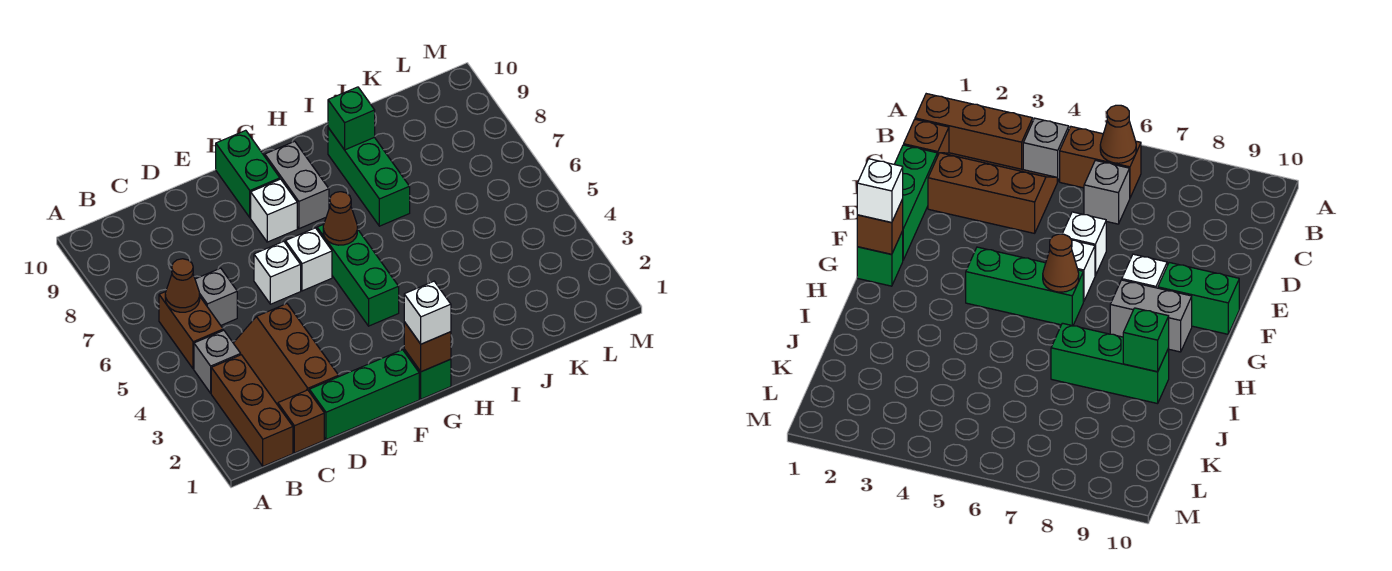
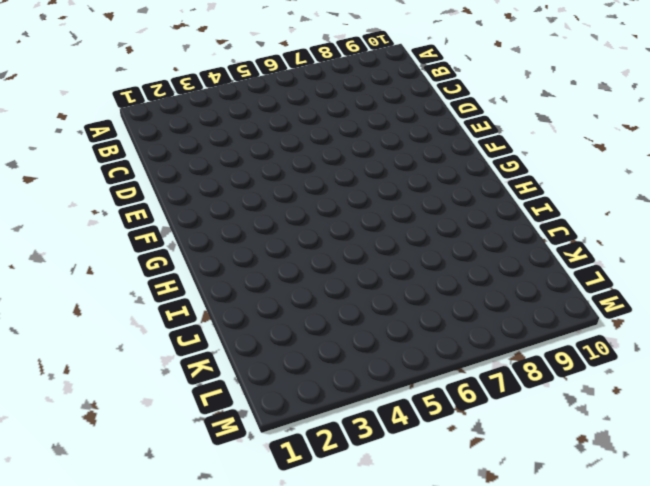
none -> brown 1x3 brick [211,355,293,466]
none -> grey 1x1 brick [194,330,241,393]
none -> brown 1x2 brick [159,292,223,369]

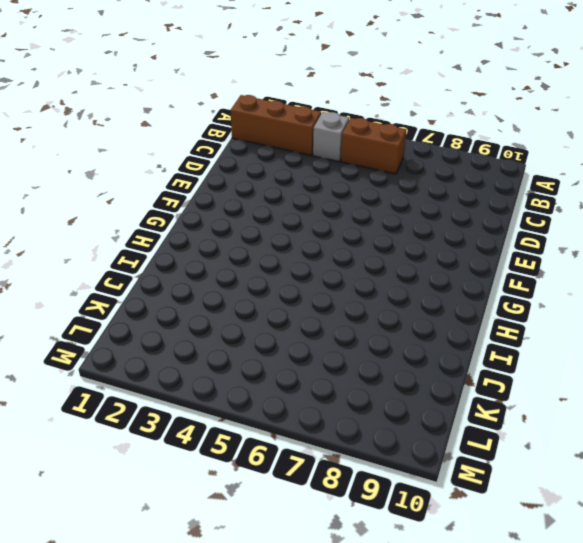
none -> brown 1x1 brick [278,390,324,453]
none -> brown 2x3 slope [234,304,339,405]
none -> grey 1x1 brick [195,268,237,325]

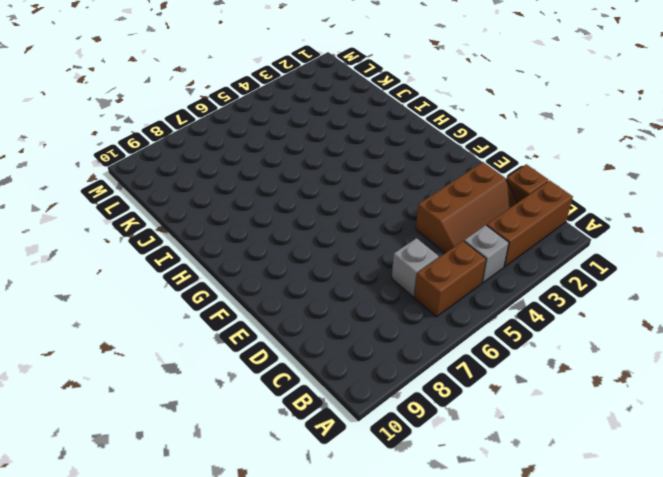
none -> green 1x3 brick [309,350,419,440]
none -> white 1x1 brick [254,241,301,304]
none -> white 1x1 brick [286,228,332,291]

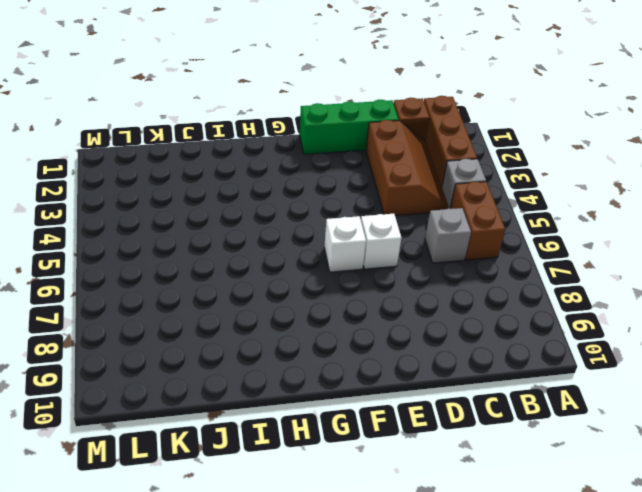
none -> white 1x1 brick [251,179,297,242]
none -> green 1x2 brick [216,130,280,218]
none -> green 1x1 brick [404,349,451,399]

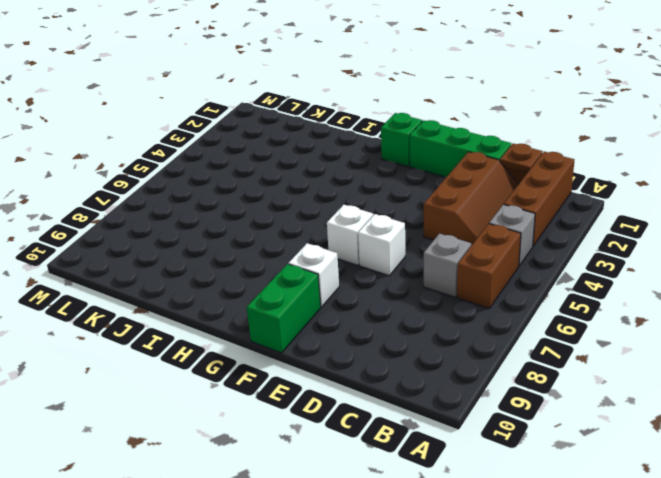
none -> green 1x3 brick [317,225,399,326]
none -> grey 1x2 brick [265,141,329,229]
none -> green 1x3 brick [328,128,410,226]

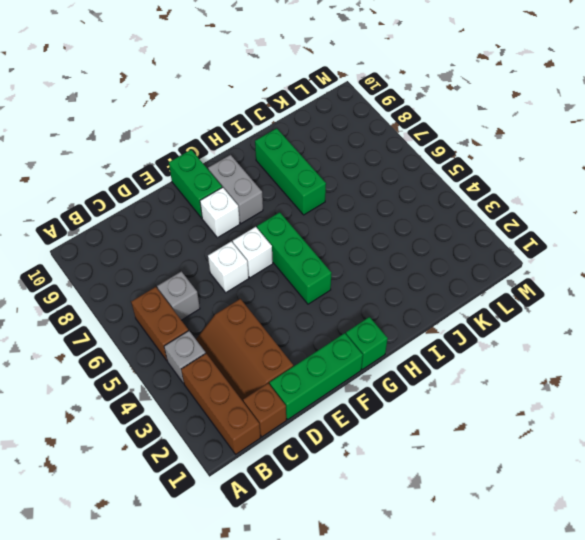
none -> brown 1x1 cone [165,259,200,312]
none -> brown 1x1 brick [404,322,451,372]
none -> brown 1x1 cone [323,192,357,245]

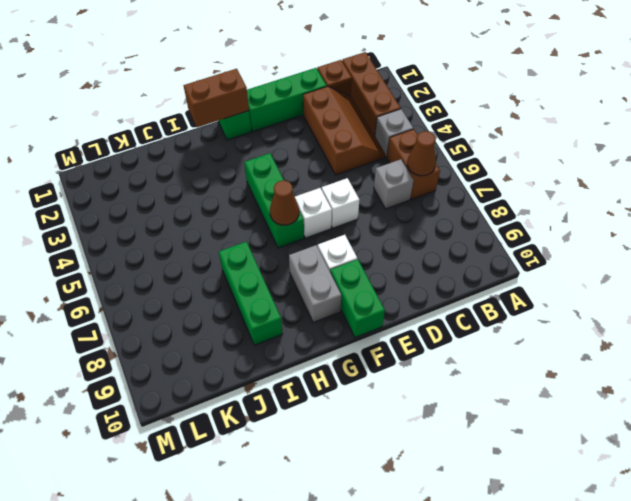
brown 1x2 brick [183,69,249,127] -> brown 1x1 brick [404,322,451,372]
none -> green 1x1 brick [328,87,375,150]
none -> white 1x1 brick [404,281,451,344]

